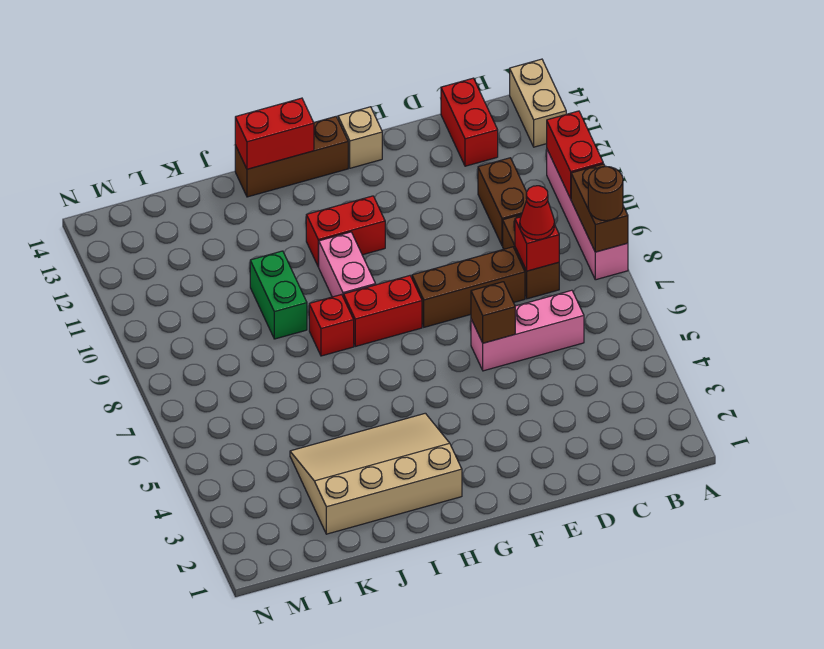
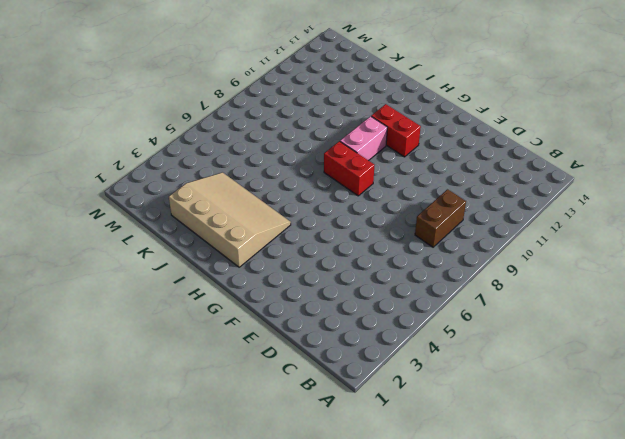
none -> pink 1x4 brick [547,150,628,280]
none -> tan 1x2 brick [510,59,566,147]
none -> pink 1x3 brick [471,290,584,371]

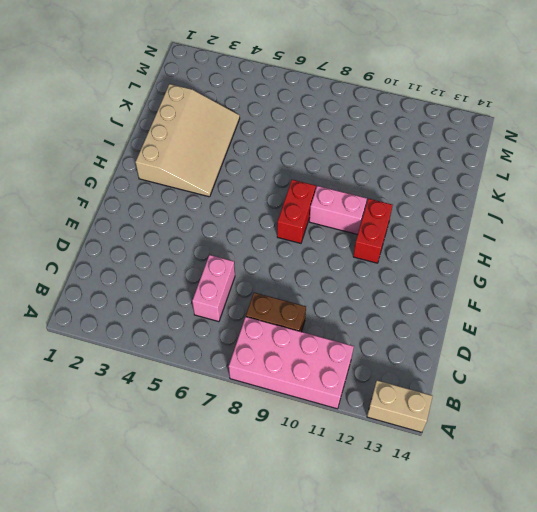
pink 2x4 brick [229,317,354,409] -> pink 1x4 brick [547,150,628,280]
pink 1x2 brick [192,255,235,322] -> pink 1x3 brick [471,290,584,371]
none -> brown 1x2 brick [478,158,527,246]
none -> red 1x2 brick [441,78,498,166]
none -> brown 1x3 brick [412,247,525,327]

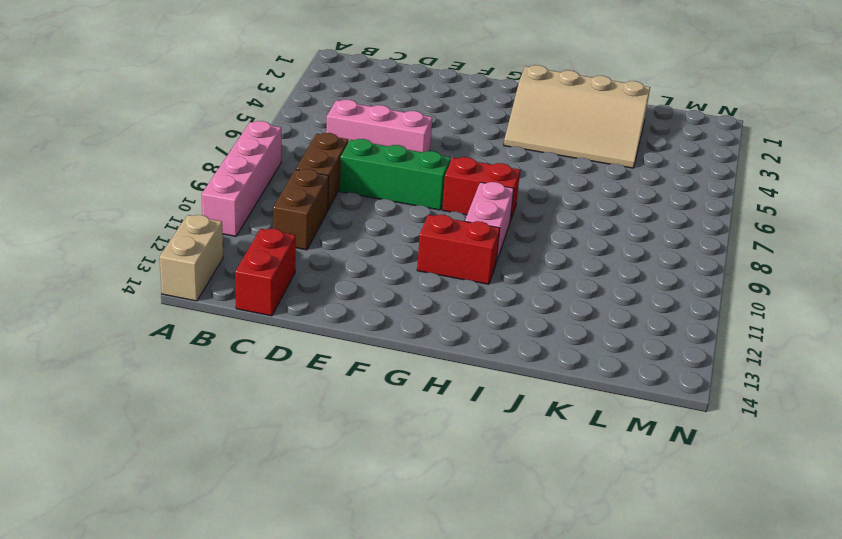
green 1x3 brick [340,139,451,210] -> brown 1x3 brick [412,247,525,327]
none -> tan 1x1 brick [338,107,382,168]
none -> brown 1x3 brick [235,117,348,197]
none -> red 1x1 brick [309,294,354,356]

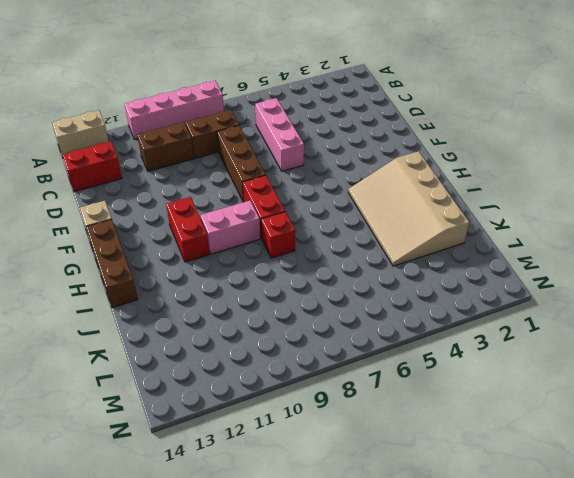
none -> green 1x2 brick [250,251,307,339]
none -> brown 1x2 brick [571,164,628,252]
none -> red 1x2 brick [547,111,603,199]

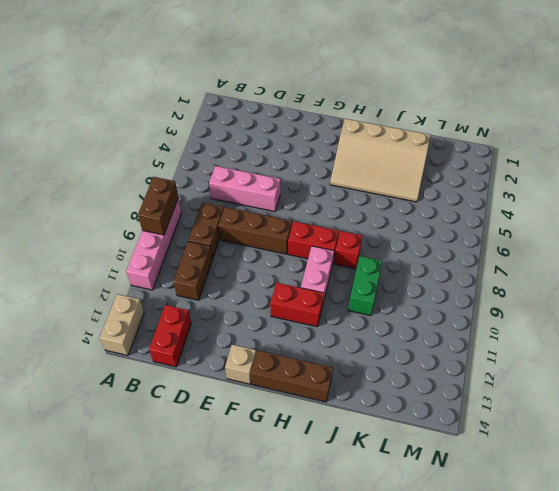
none -> red 1x2 brick [547,111,603,199]
none -> red 1x1 brick [515,217,559,271]
none -> brown 1x1 brick [471,282,515,343]

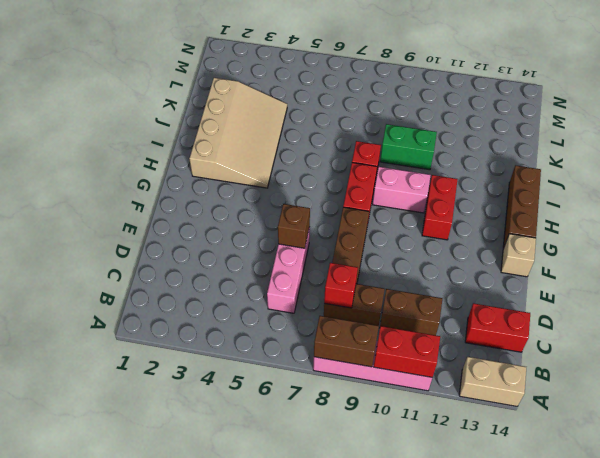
none -> red 1x2 brick [235,98,314,169]
none -> brown 1x1 round brick [588,166,623,221]
none -> red 1x1 cone [520,186,554,240]

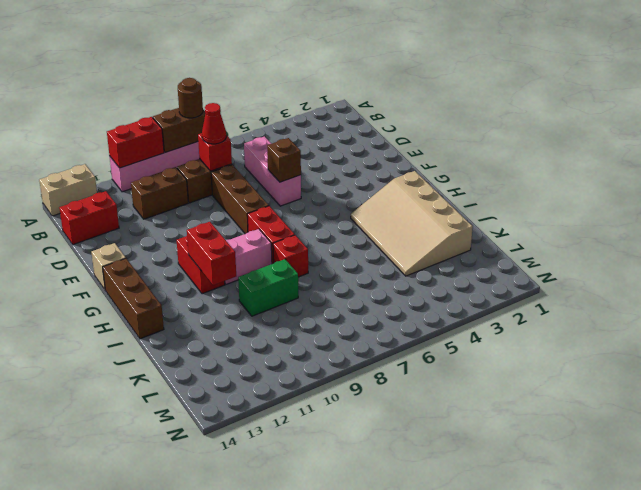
red 1x2 brick [187,222,236,285] -> red 1x2 brick moved to [235,98,314,169]

